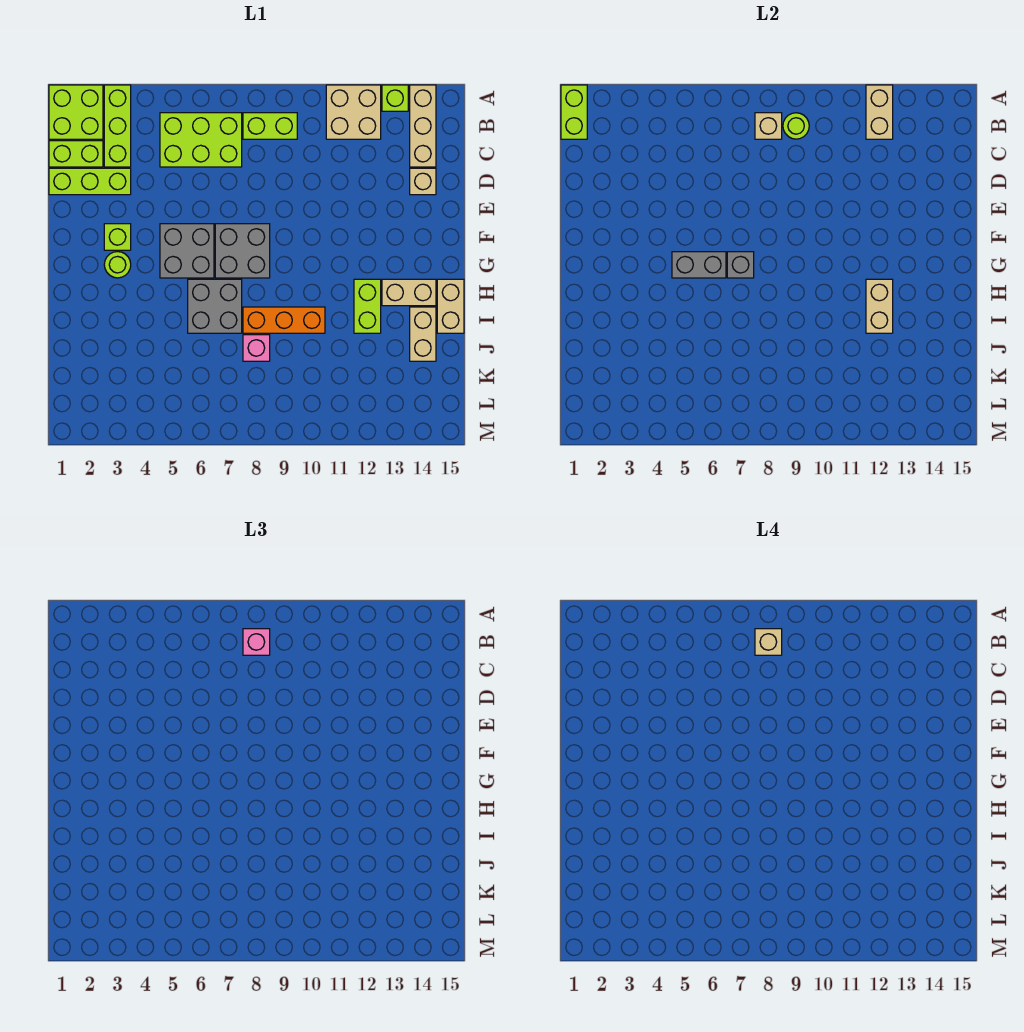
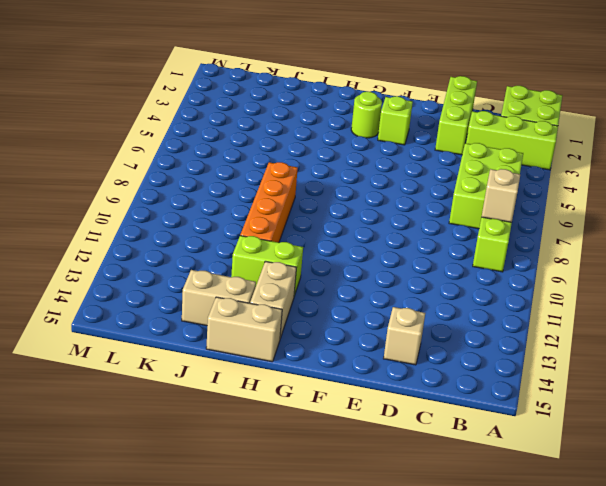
orange 1x4 brick [240,162,298,242] -> orange 1x3 brick [243,307,325,333]
none -> tan 2x2 brick [326,85,381,139]
none -> lime 1x1 brick [382,85,408,111]
none -> tan 1x3 brick [410,85,436,167]
none -> lime 1x2 brick [49,141,103,167]

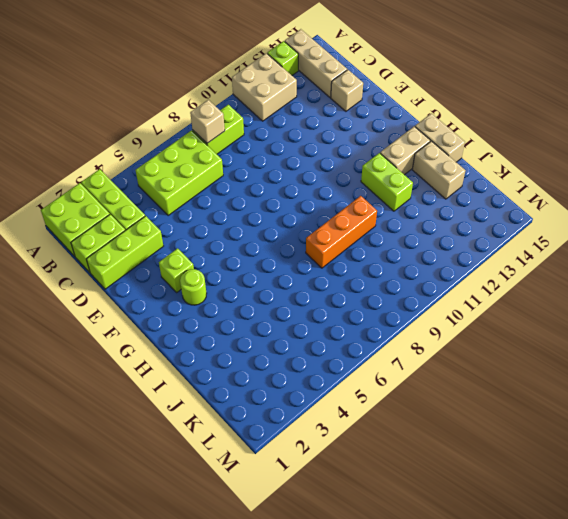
none -> grey 2x2 brick [160,224,214,278]
none -> grey 2x2 brick [215,224,270,278]
none -> grey 2x2 brick [188,279,242,333]
none -> pink 1x1 brick [243,335,270,361]

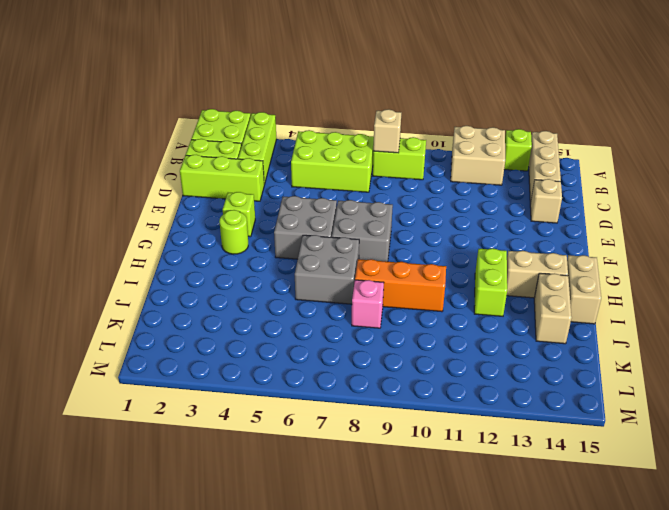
none -> lime 1x2 brick [561,85,587,139]
none -> tan 1x2 brick [866,85,893,139]
none -> lime 1x1 round brick [783,113,809,139]
none -> grey 1x2 brick [672,252,726,278]

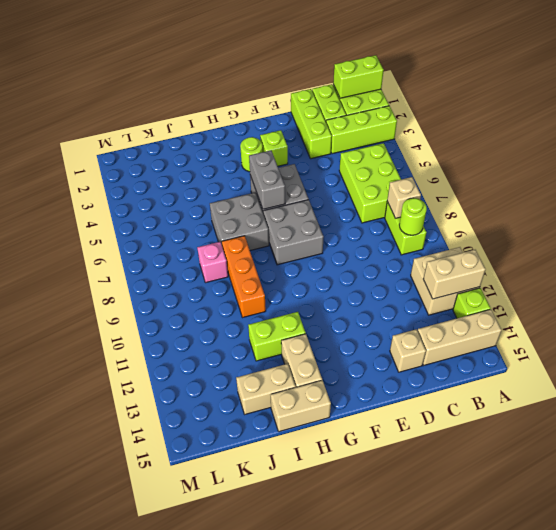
none -> grey 1x1 brick [727,252,754,278]
none -> tan 1x2 brick [866,279,893,333]
none -> pink 1x1 brick [243,629,270,655]
none -> tan 1x1 brick [755,629,782,655]

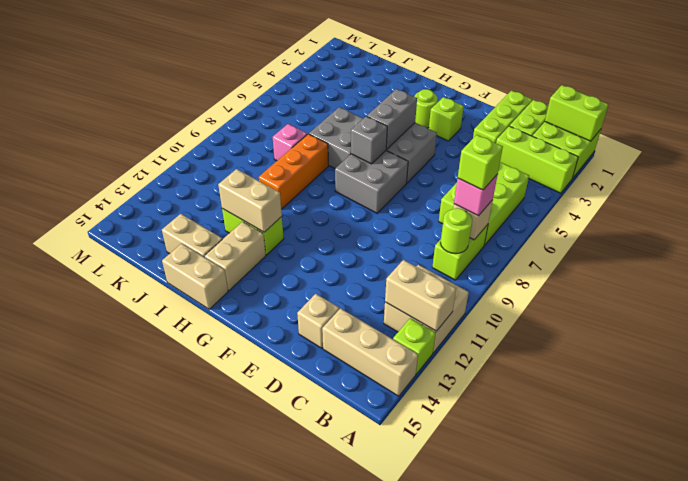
lime 1x1 brick [458,135,503,190] -> tan 1x1 brick [755,629,782,655]

